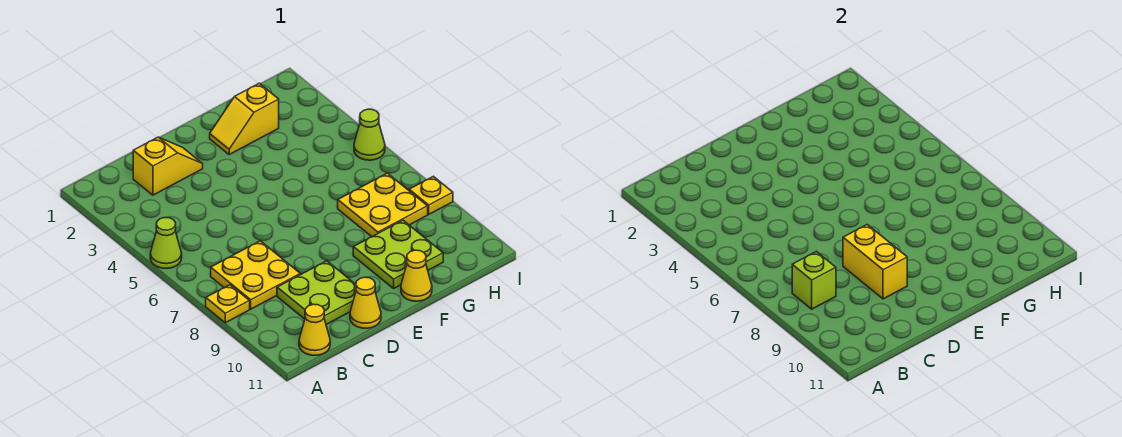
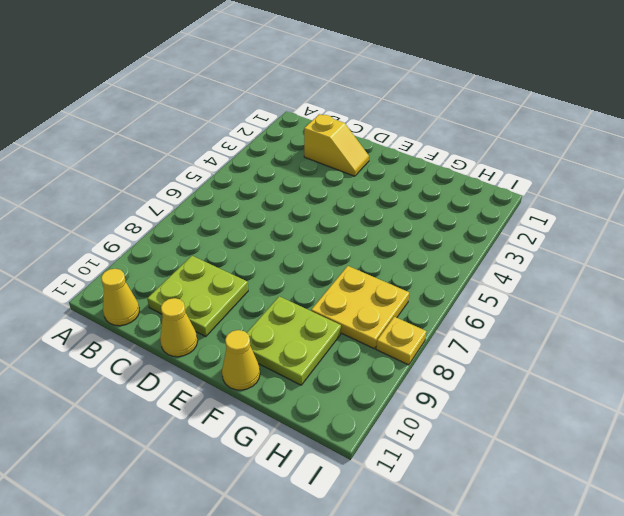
none -> lime 1x1 cone [150,218,182,269]
none -> yellow 1x1 plate [206,285,250,323]
none -> yellow 2x2 plate [211,241,300,309]

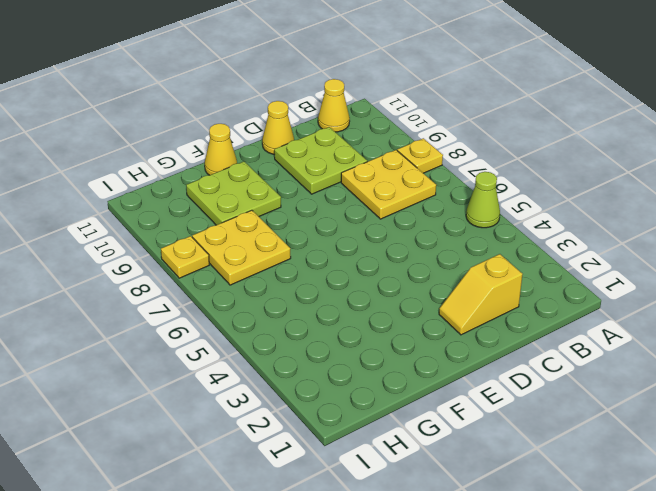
none -> yellow 1x2 slope [210,83,279,154]
none -> lime 1x1 cone [354,109,385,160]
none -> lime 1x1 brick [792,251,836,309]

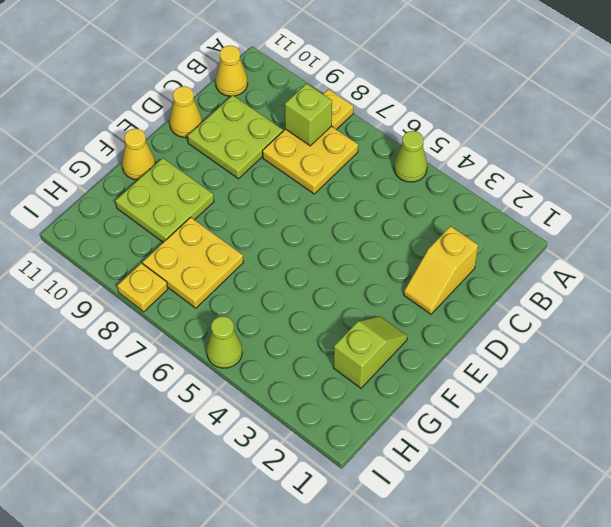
lime 1x2 slope [333,316,407,388] -> yellow 1x2 slope [210,83,279,154]
none -> yellow 1x2 brick [843,225,907,299]

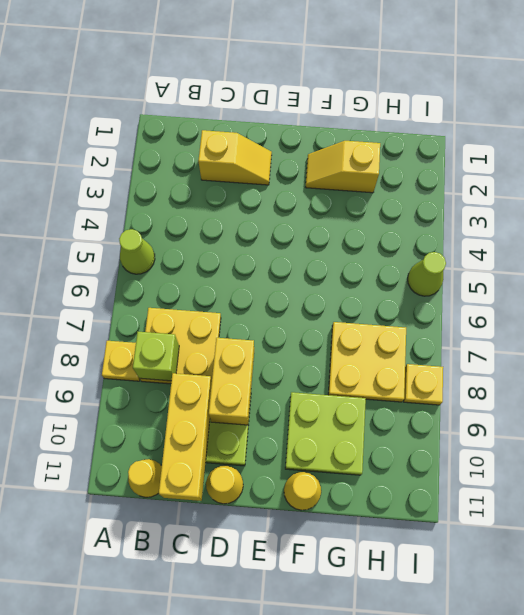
yellow 1x3 brick [159,373,212,501] -> none

